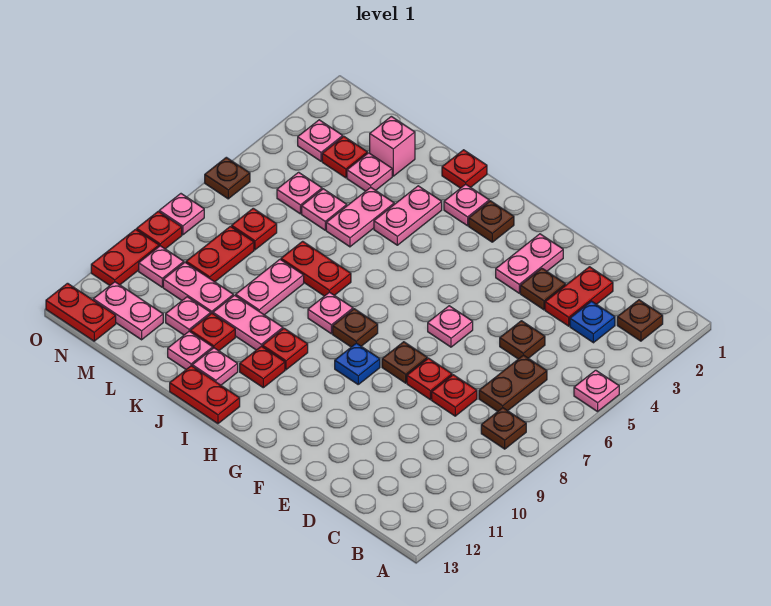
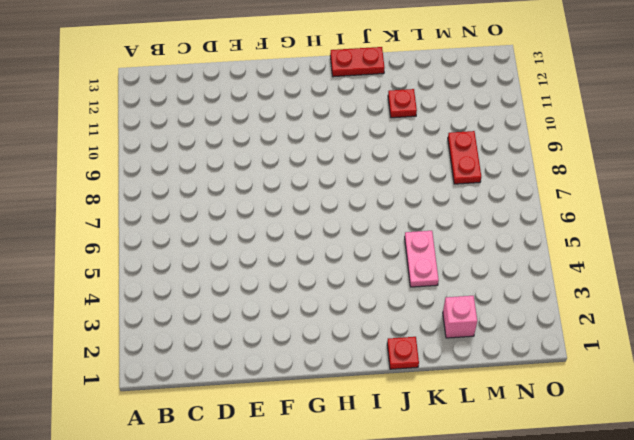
none -> pink 1x1 plate [574,370,619,412]
none -> brown 1x1 plate [617,300,663,341]
none -> brown 1x1 plate [481,408,526,449]
none -> blue 1x1 plate [570,301,615,343]

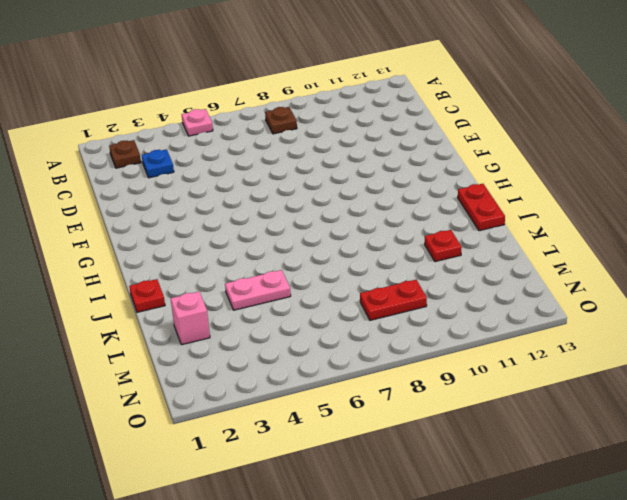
none -> brown 1x2 plate [479,355,547,412]
none -> red 1x2 plate [545,267,613,326]
none -> brown 1x1 plate [500,321,545,359]
none -> red 1x1 plate [432,375,477,416]

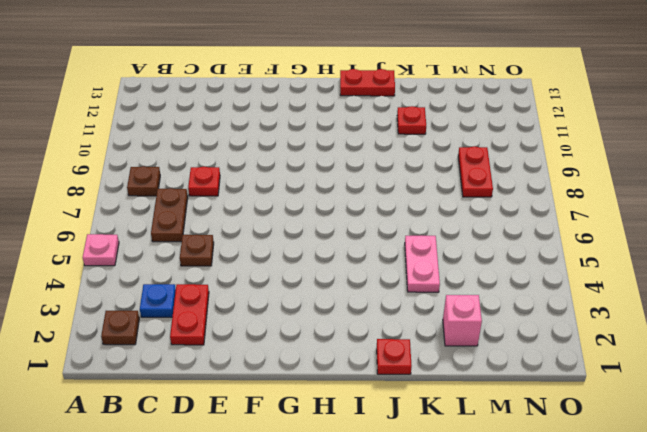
none -> brown 1x1 plate [520,269,566,310]
none -> red 1x1 plate [407,358,452,400]
none -> pink 1x2 plate [496,234,563,293]
none -> pink 1x1 plate [428,306,473,347]

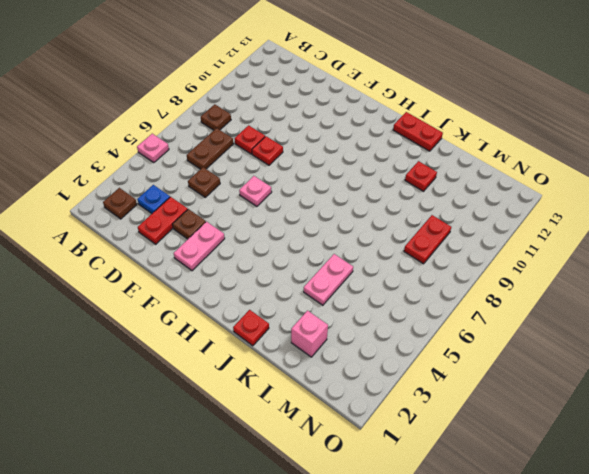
none -> brown 1x1 plate [382,342,427,383]
none -> blue 1x1 plate [335,343,380,384]
none -> brown 1x1 plate [469,201,514,242]
none -> brown 1x1 plate [333,309,378,347]

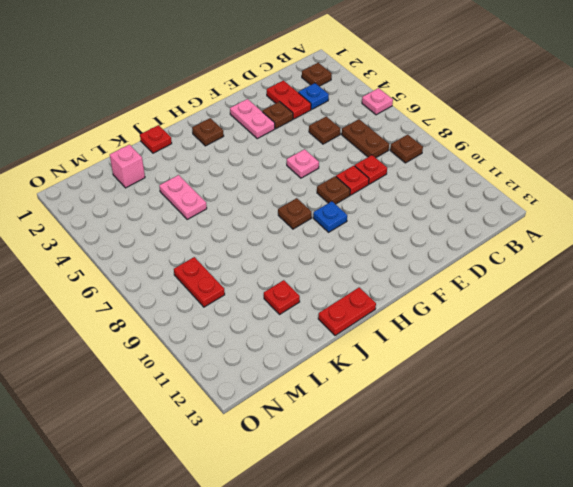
none -> pink 1x1 plate [444,184,489,226]
none -> pink 1x1 plate [308,292,353,334]
none -> red 1x1 plate [262,328,308,370]
none -> red 1x1 plate [240,346,285,388]

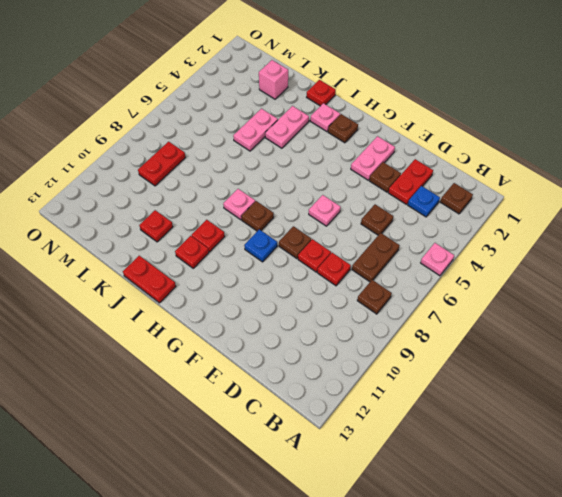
none -> red 1x2 plate [281,241,351,296]
none -> pink 1x2 plate [213,295,283,350]
none -> pink 1x1 plate [192,348,238,385]
none -> pink 1x2 plate [236,260,304,315]

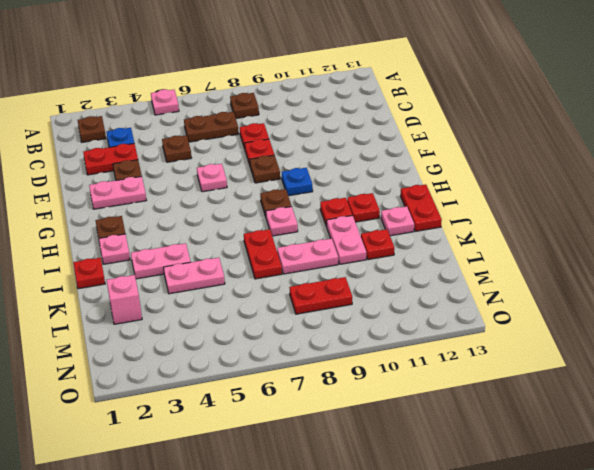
none -> pink 1x1 plate [168,331,213,369]
none -> pink 1x1 plate [347,153,392,191]
none -> pink 1x1 plate [302,189,347,230]
none -> pink 1x2 plate [163,263,233,314]

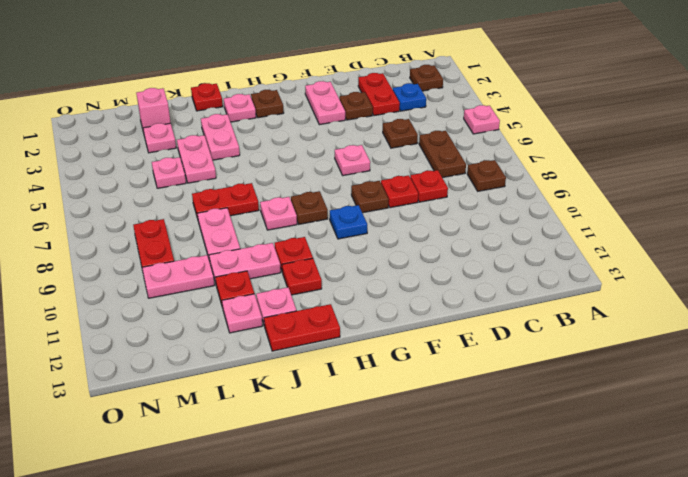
none -> pink 1x1 plate [166,297,211,335]
none -> red 1x1 plate [322,137,367,178]
none -> pink 1x1 plate [277,172,322,214]
none -> red 1x1 plate [232,208,277,250]

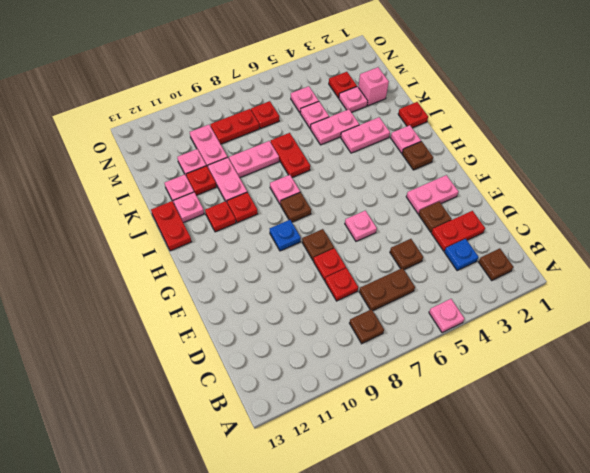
none -> pink 1x2 plate [93,282,163,340]
none -> pink 1x1 plate [298,120,343,161]
none -> pink 1x1 plate [139,246,184,287]
none -> red 1x2 plate [46,283,116,341]

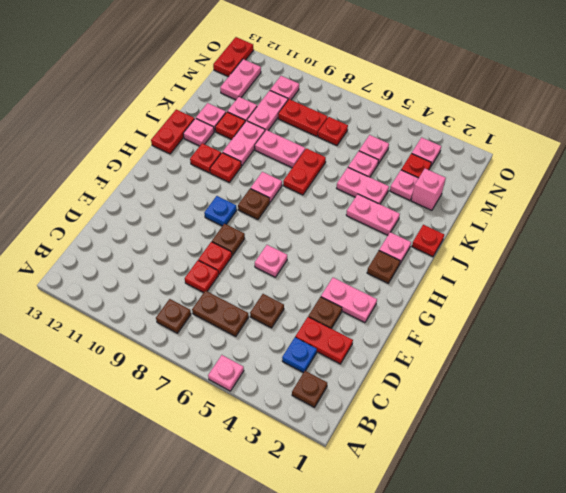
none -> brown 1x1 plate [205,157,250,199]
none -> pink 1x1 plate [159,194,204,235]
none -> red 1x1 plate [137,211,182,249]
none -> red 1x2 plate [91,229,159,285]

